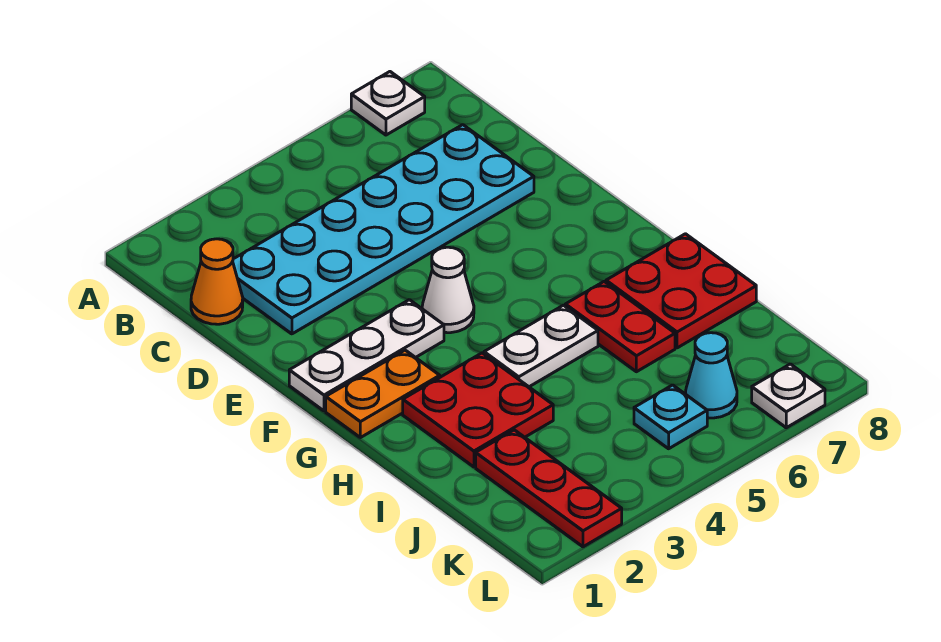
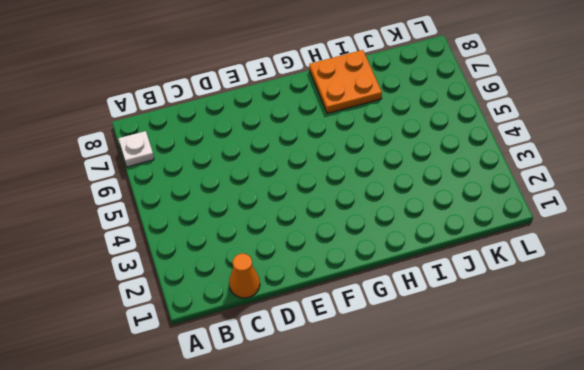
orange 2x2 plate [309,50,382,114] -> red 2x2 plate [606,234,756,348]
none -> cyan 2x6 plate [233,125,534,334]
none -> white 1x3 plate [289,300,444,411]
none -> white 1x1 cone [422,247,474,333]

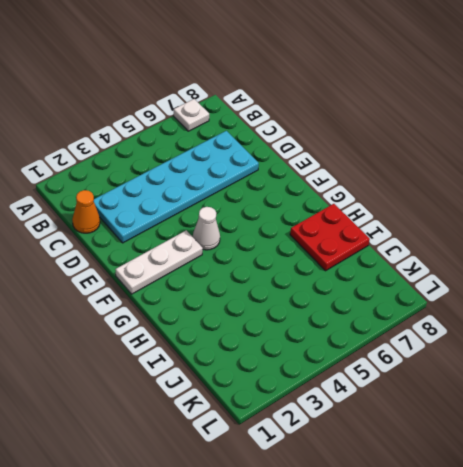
none -> orange 1x2 plate [326,350,440,438]
none -> red 2x2 plate [403,353,553,467]
none -> white 1x2 plate [484,305,598,387]

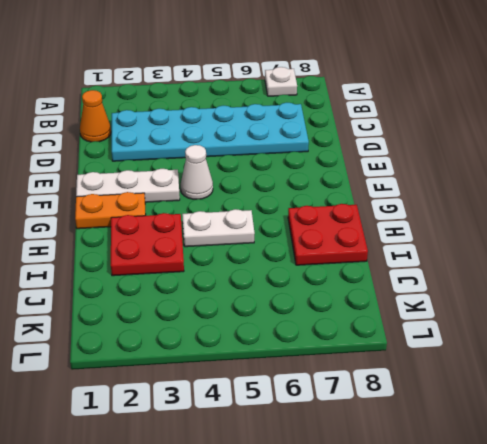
none -> red 1x2 plate [565,282,675,372]
none -> red 1x3 plate [476,430,622,547]
none -> cyan 1x1 plate [634,385,707,449]

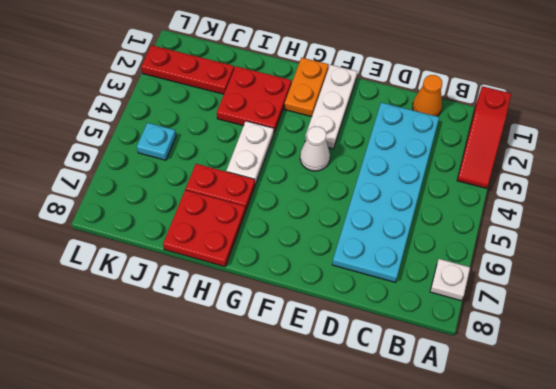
red 1x3 slope [457,86,511,188] -> none
none -> cyan 1x1 cone [686,333,737,418]
none -> white 1x1 plate [752,364,825,428]

